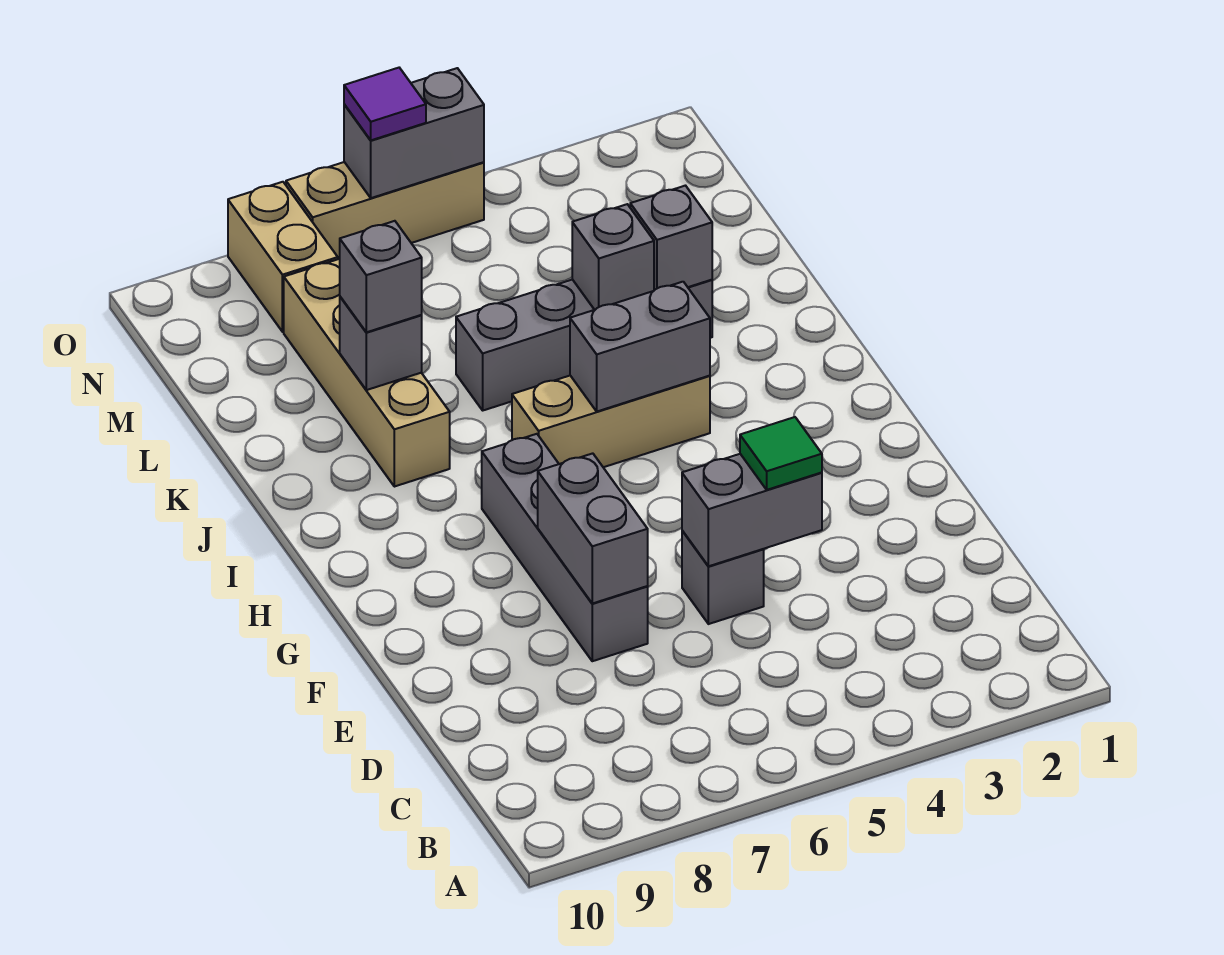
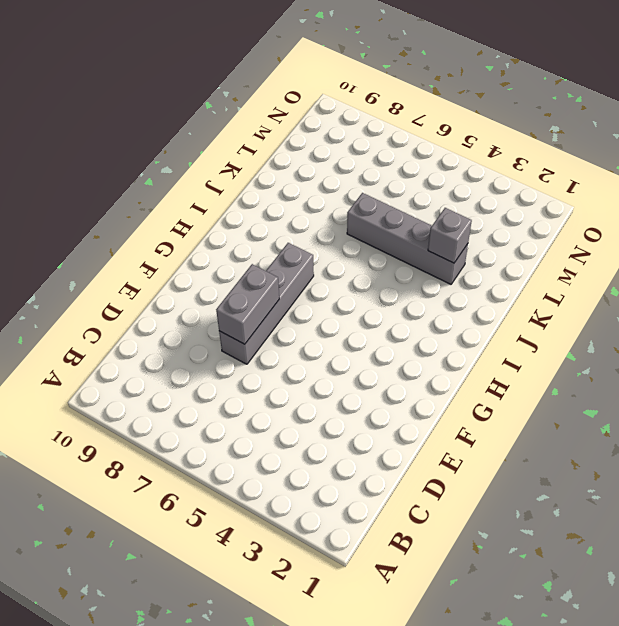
none -> grey 1x1 brick [682,531,764,624]
none -> tan 1x3 brick [512,376,710,467]
none -> tan 1x4 brick [284,259,450,487]

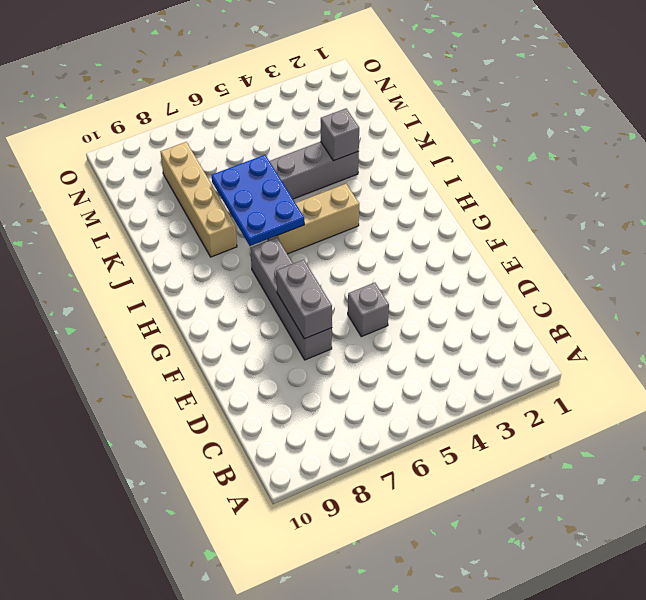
blue 2x3 plate [211,155,304,246] -> none
none -> tan 1x2 brick [228,182,338,332]
none -> tan 1x3 brick [286,162,484,259]
none -> grey 1x2 brick [682,454,822,566]

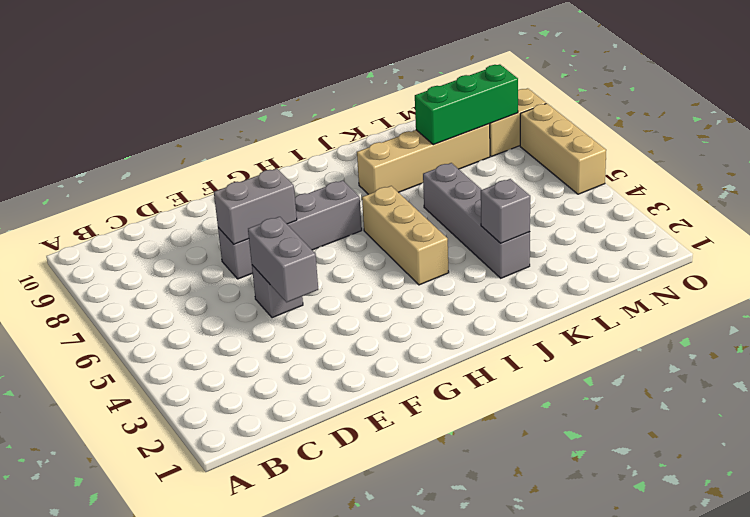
green 1x3 brick [415,64,518,145] -> none
none -> grey 1x2 brick [570,282,710,411]
none -> grey 1x1 brick [572,204,654,310]
none -> grey 1x1 brick [340,297,422,390]

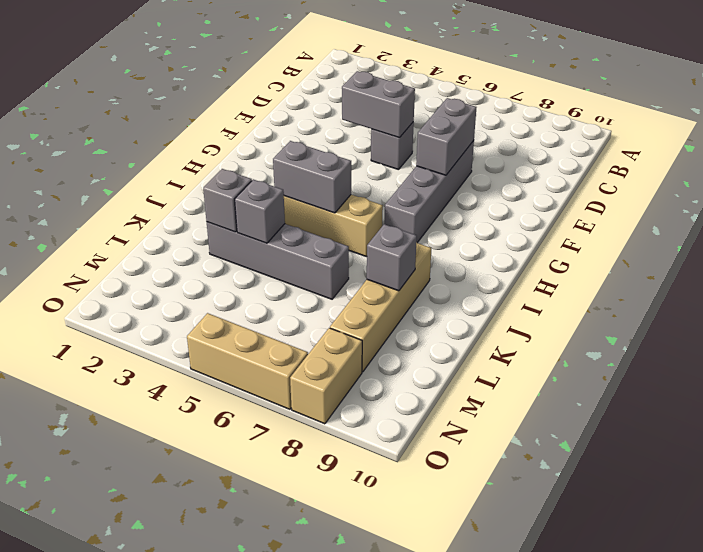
none -> grey 1x2 brick [344,68,484,198]
none -> green 1x1 tile [740,417,822,490]
none -> grey 1x1 brick [340,221,422,332]

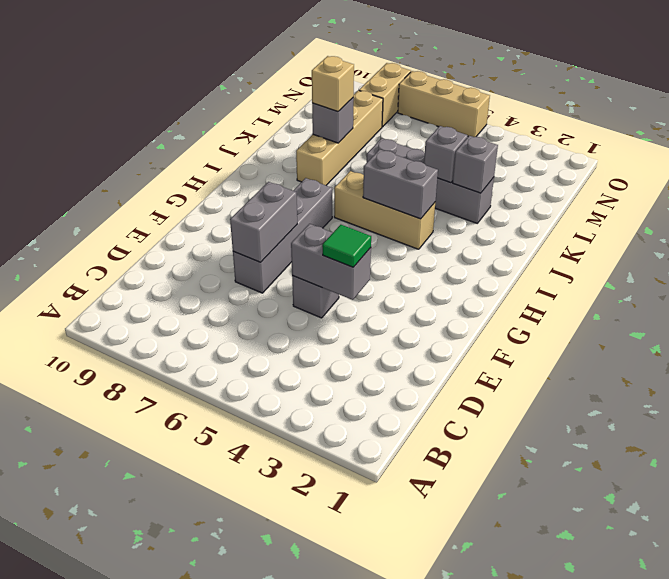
tan 1x1 brick [312,56,354,112] -> grey 1x1 brick [340,221,422,332]
none -> grey 1x2 brick [344,68,484,198]
none -> purple 1x1 tile [344,68,426,140]

